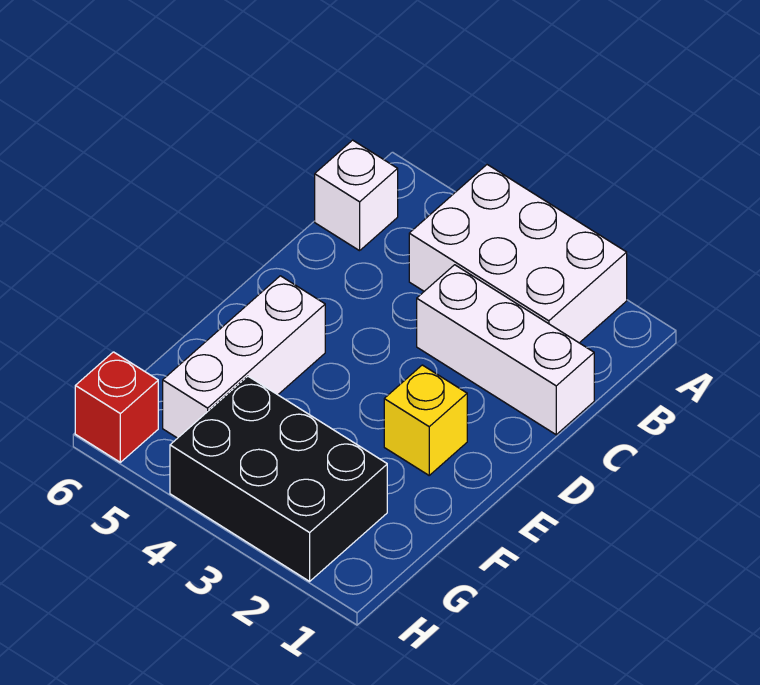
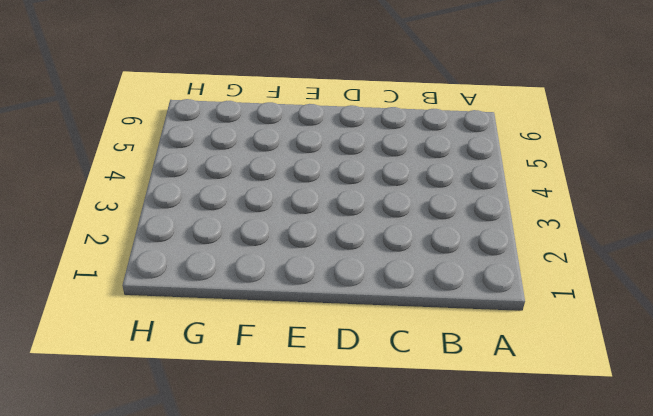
none -> white 2x3 brick [409,165,627,343]
none -> white 1x1 brick [315,140,398,251]

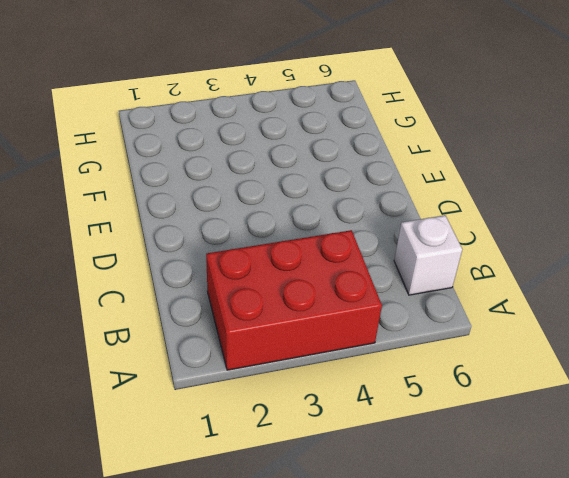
red 2x3 brick [206,230,382,370] -> white 2x3 brick [409,165,627,343]
none -> white 1x3 brick [417,265,594,435]
none -> yellow 1x1 brick [384,365,467,475]

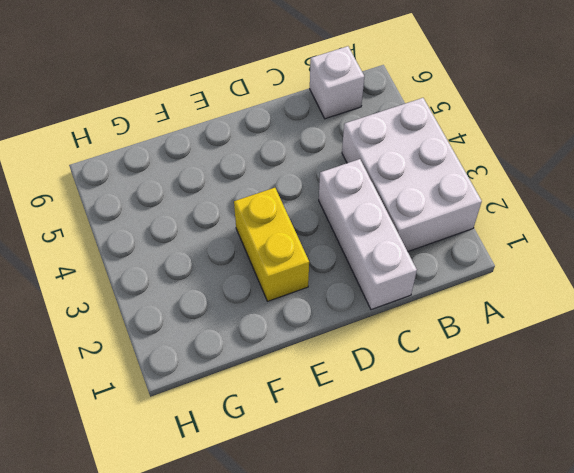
yellow 1x2 brick [234,188,309,301] -> yellow 1x1 brick [384,365,467,475]
none -> white 1x3 brick [163,276,325,438]
none -> black 2x3 brick [170,376,387,581]

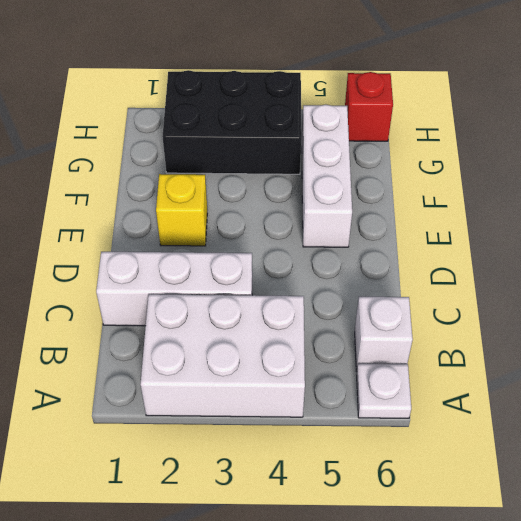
white 1x1 plate [357,364,411,418] -> none

